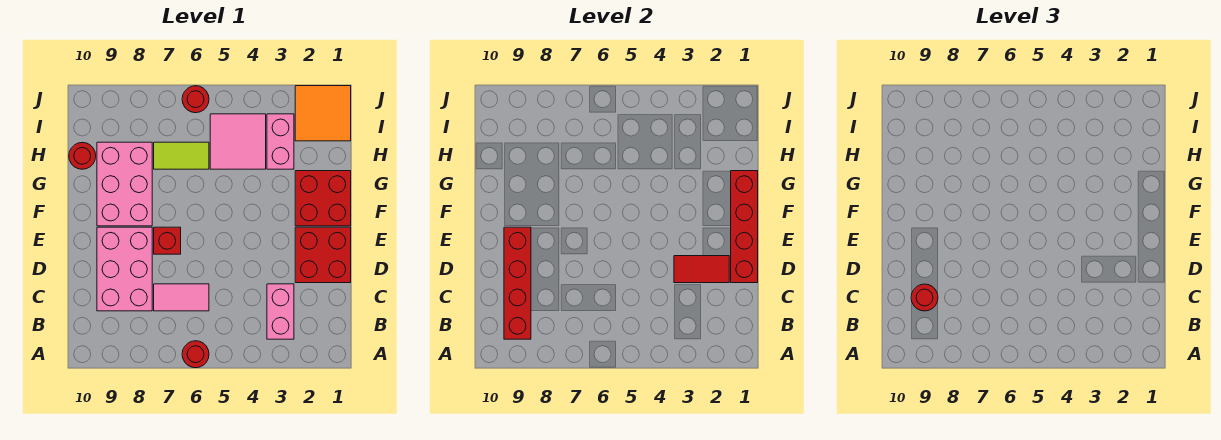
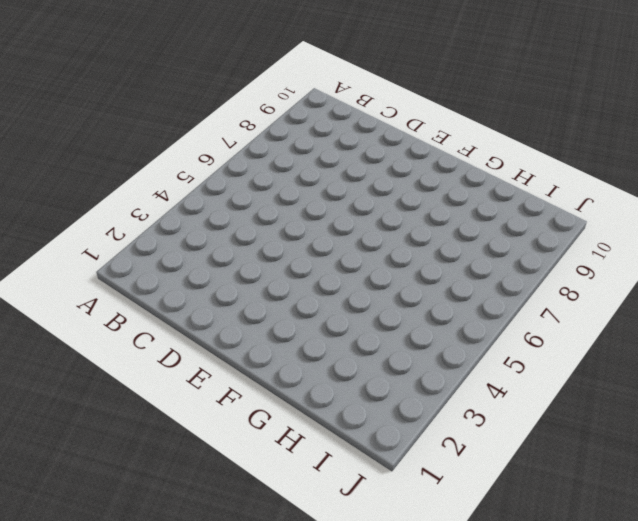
none -> red 1x1 round brick [182,341,209,368]
none -> pink 1x2 brick [267,284,294,339]
none -> pink 1x2 tile [154,284,209,311]

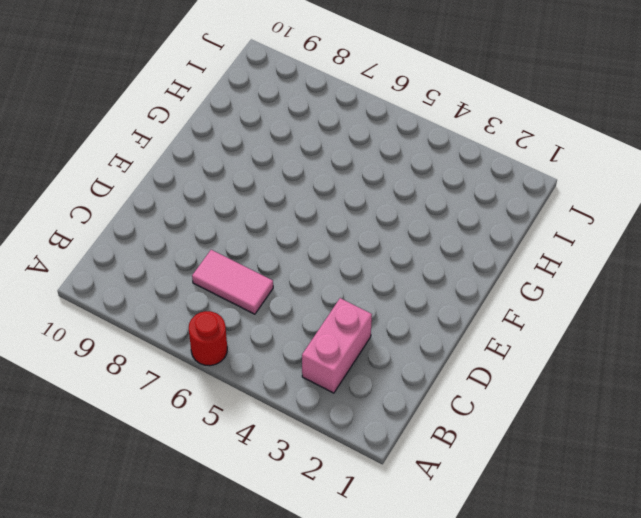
none -> pink 2x3 brick [97,227,152,311]
none -> red 2x2 brick [295,227,351,283]
none -> red 1x1 brick [154,227,181,254]

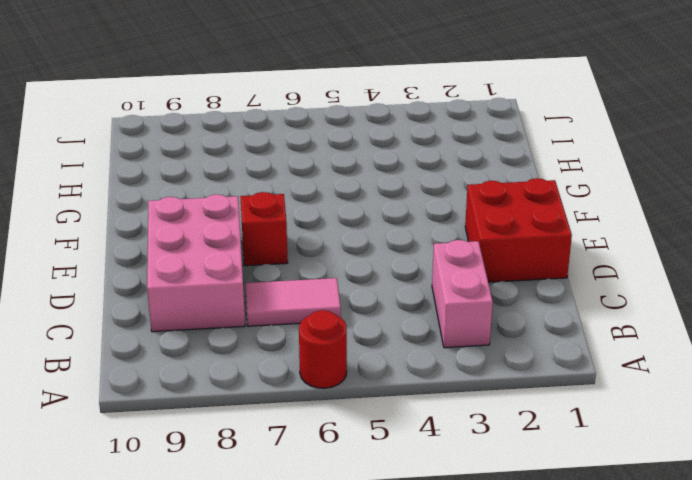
none -> red 2x2 brick [295,171,351,226]
none -> pink 2x3 brick [97,142,152,226]
none -> pink 1x2 brick [267,114,294,169]

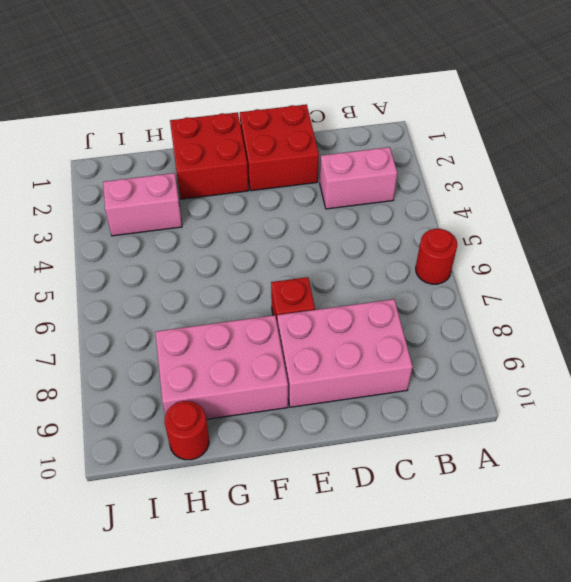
none -> pink 1x2 tile [154,284,209,311]
none -> pink 2x2 tile [210,114,266,169]
none -> lime 1x2 tile [154,142,209,169]

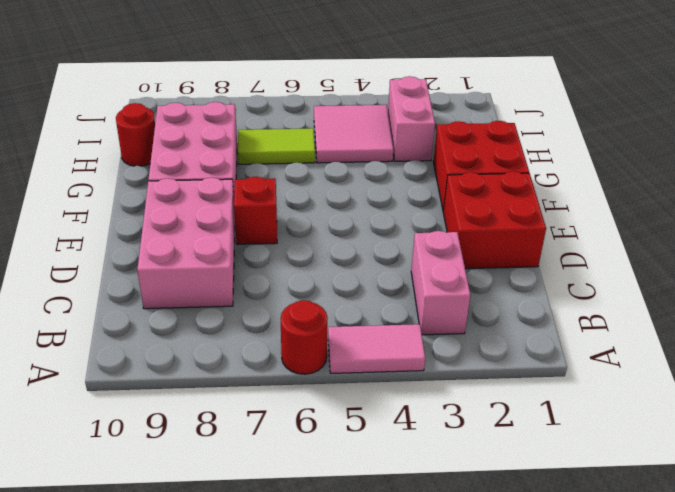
pink 1x2 tile [328,324,425,373] -> pink 1x2 tile moved to [154,284,209,311]
none -> orange 2x2 tile [295,86,351,141]
none -> red 1x1 round brick [182,86,209,113]
none -> red 1x4 brick [504,227,531,339]

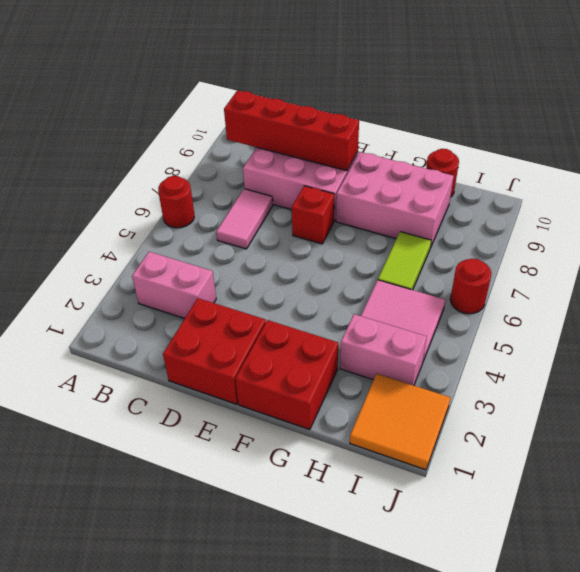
none -> red 1x4 brick [731,171,758,283]
none -> red 1x2 tile [674,256,729,283]
none -> red 1x1 round brick [911,284,938,311]

